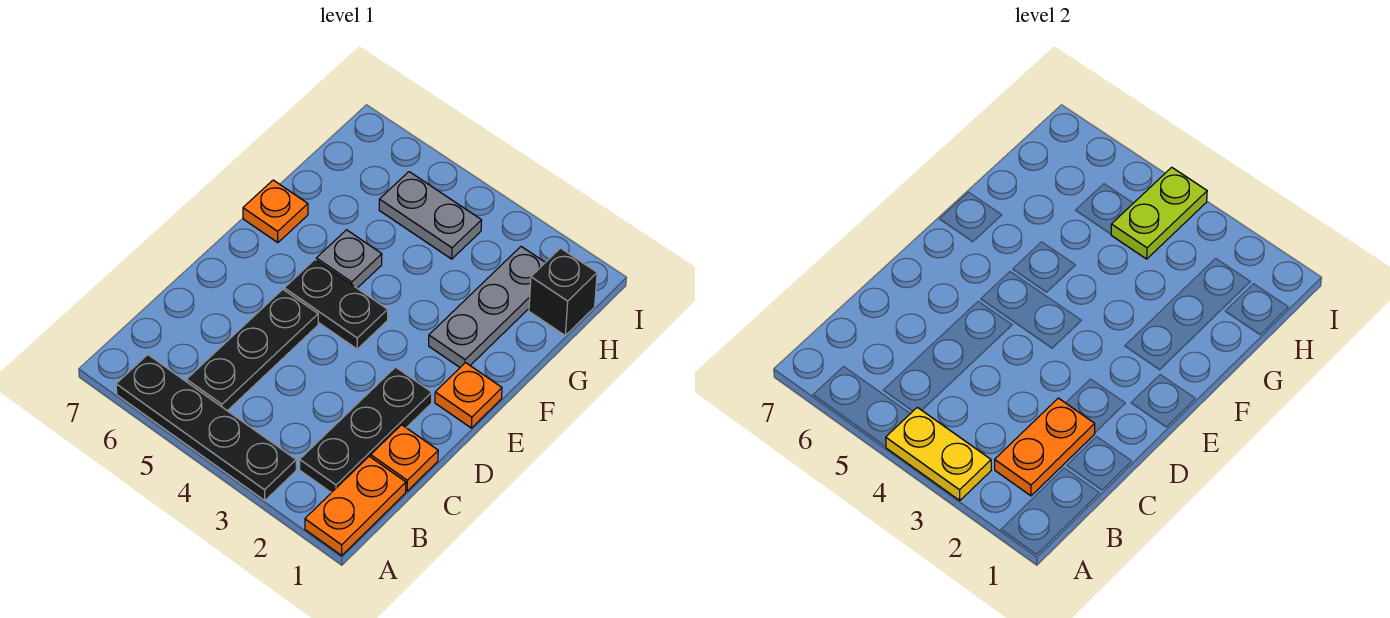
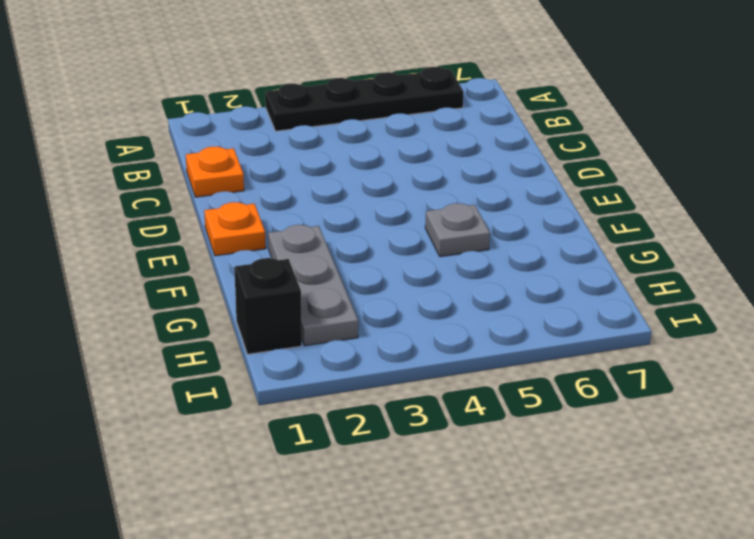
none -> orange 1x2 plate [305,456,406,555]
none -> black 1x3 plate [300,367,432,493]
none -> black 1x3 plate [186,290,318,411]

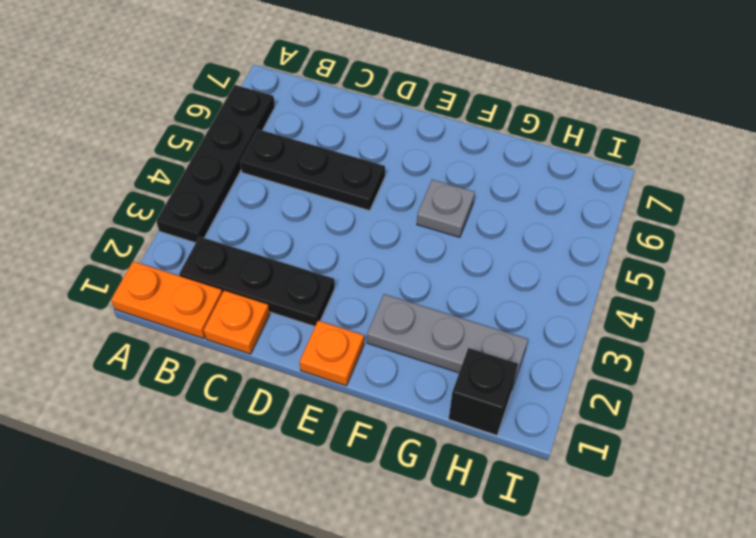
none -> black 1x2 plate [284,260,388,349]
none -> orange 1x1 plate [243,180,308,243]
none -> grey 1x2 plate [379,172,482,259]

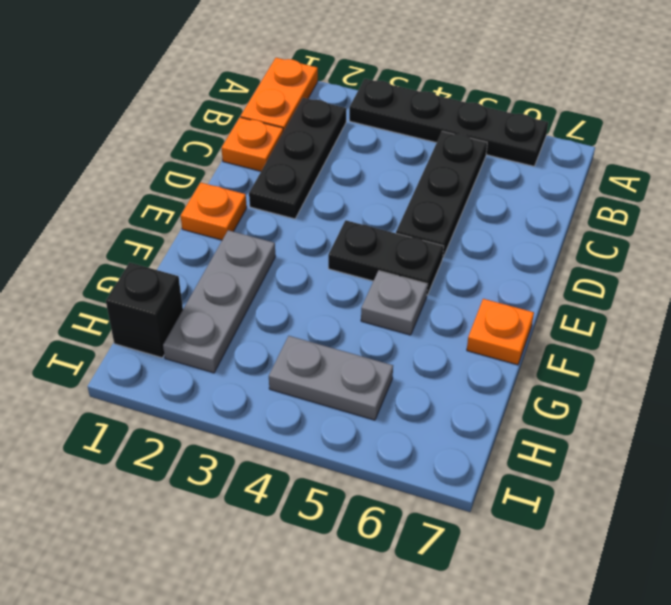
none -> yellow 1x2 plate [886,407,991,501]
none -> orange 1x2 plate [995,398,1095,496]
none -> lime 1x2 plate [1111,167,1207,259]

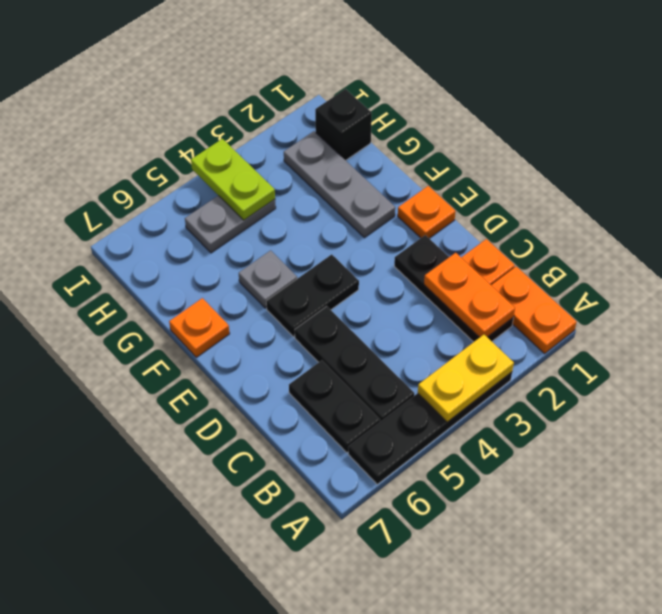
black 1x2 plate [289,360,380,453] -> none

